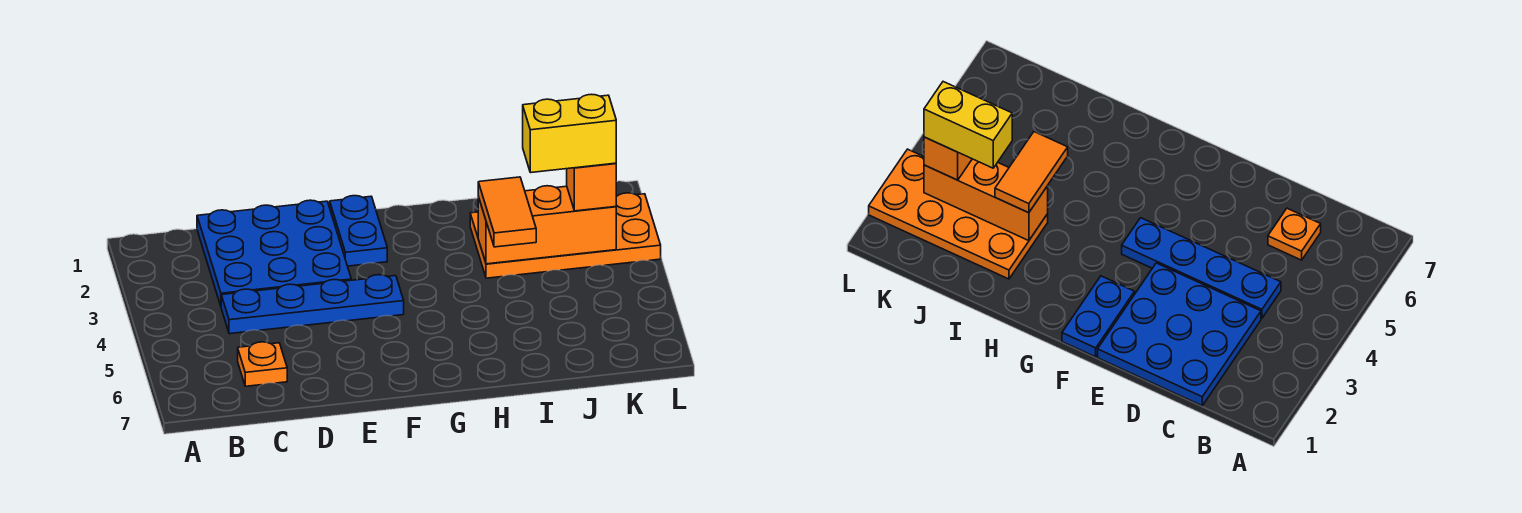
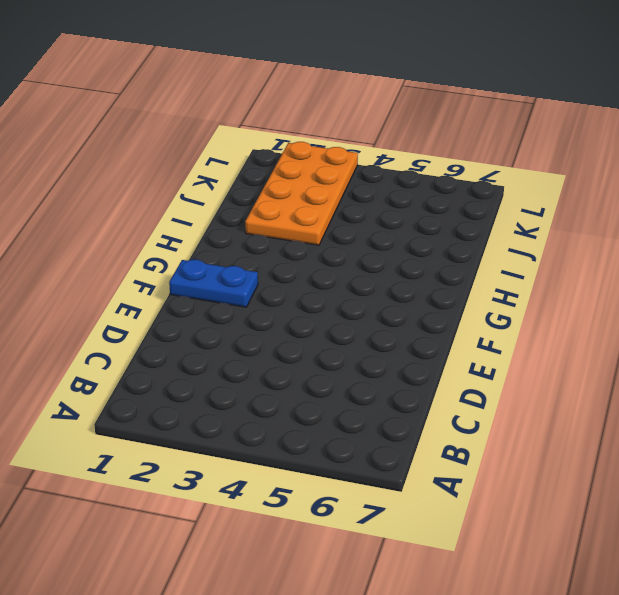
none -> blue 3x3 plate [197,200,351,306]
none -> blue 1x4 plate [221,275,404,334]

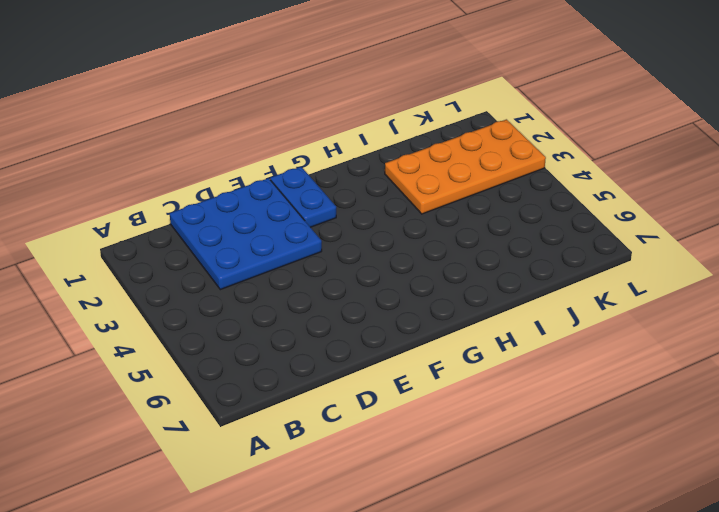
none -> blue 1x4 plate [221,275,404,334]
none -> orange 1x1 plate [238,342,287,386]

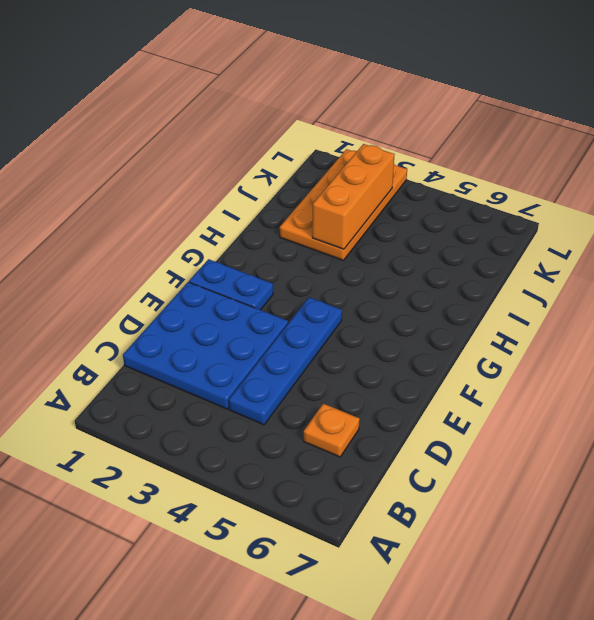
none -> orange 1x2 tile [478,177,536,247]
none -> orange 1x1 brick [567,163,616,211]

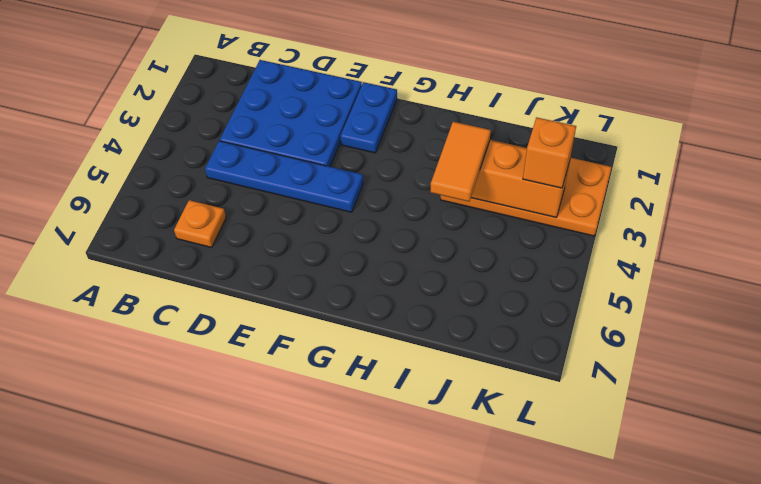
none -> yellow 1x2 brick [523,94,616,173]

